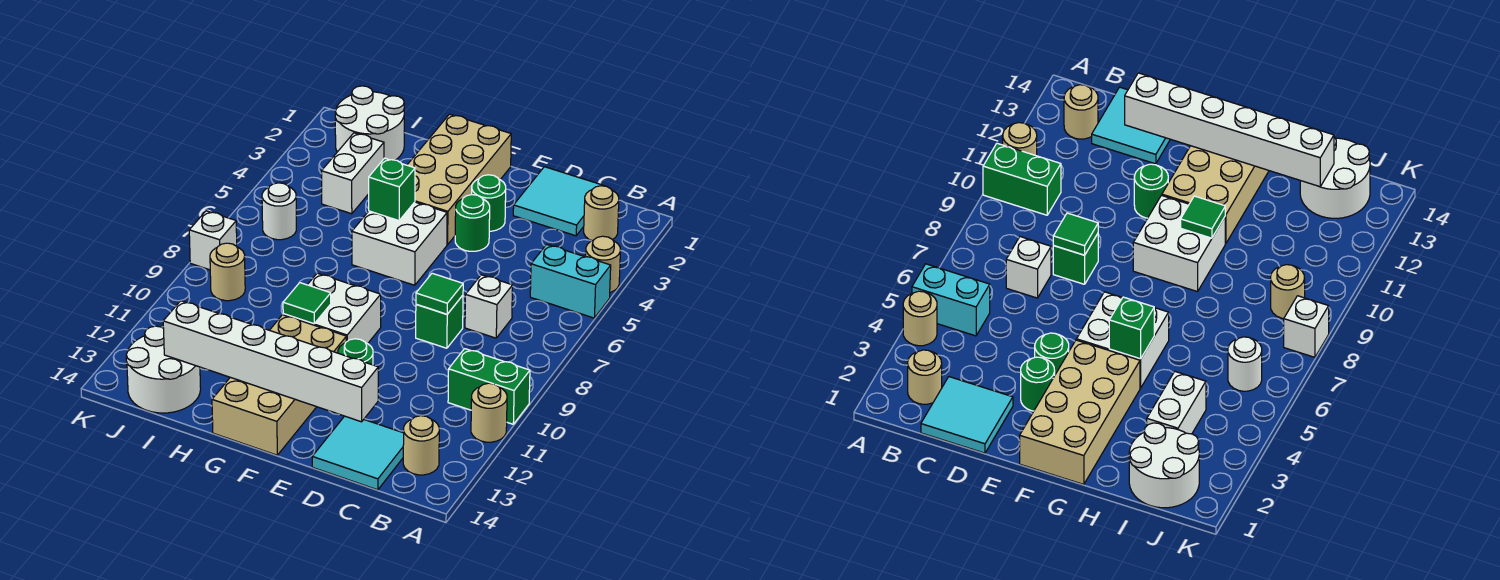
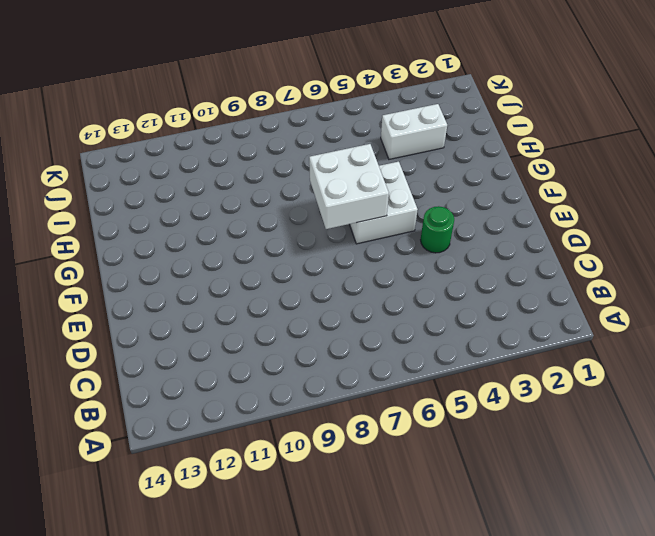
white 2x2 brick [309,144,389,229] -> white 2x2 brick moved to [283,273,381,344]
none -> tan 1x1 round brick [586,236,620,293]
none -> cyan 1x2 brick [530,244,611,318]
none -> green 1x2 brick [448,349,530,424]

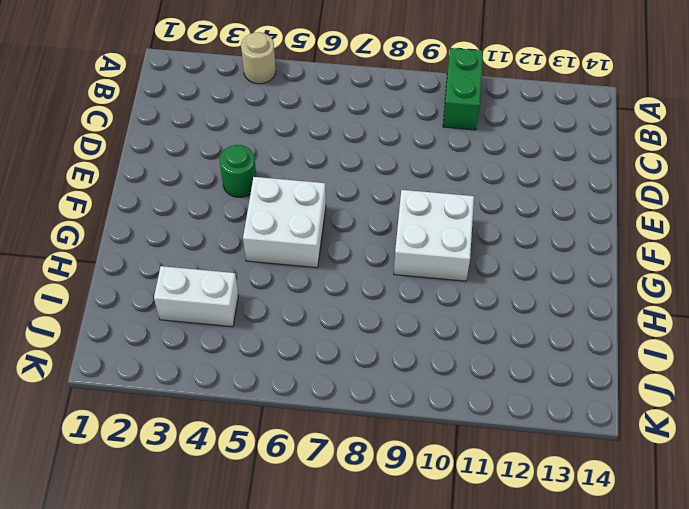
none -> cyan 1x2 brick [530,244,611,318]
none -> tan 1x1 round brick [471,383,507,442]
none -> tan 1x1 round brick [584,186,619,241]

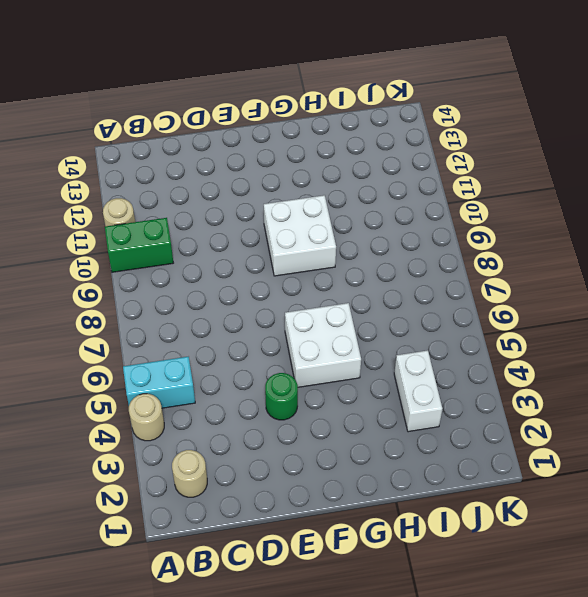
none -> tan 1x1 round brick [403,416,439,475]
none -> cyan 2x2 tile [513,167,604,236]
none -> white 1x1 brick [465,275,513,338]

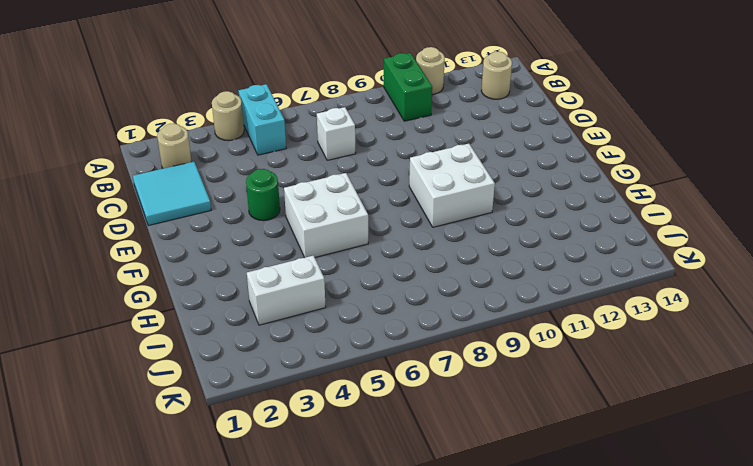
none -> cyan 2x2 tile [312,416,404,490]
none -> green 1x1 brick [416,295,463,348]
none -> green 1x1 round brick [472,175,506,231]

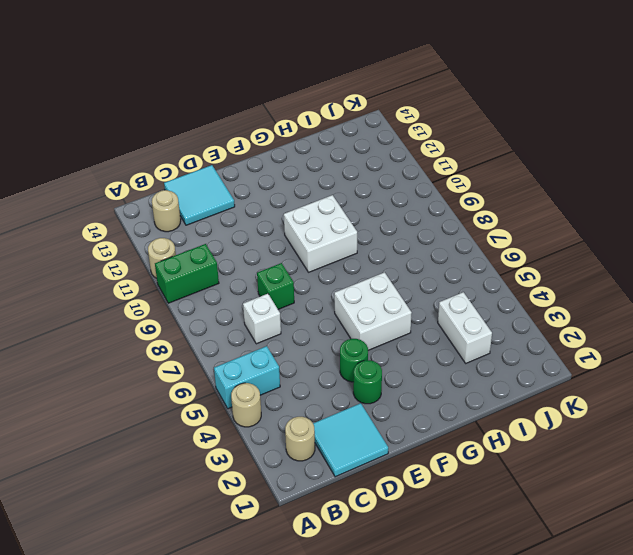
none -> green 1x1 round brick [338,339,373,365]
none -> tan 2x4 brick [407,114,511,245]
none -> tan 2x4 brick [212,315,346,455]

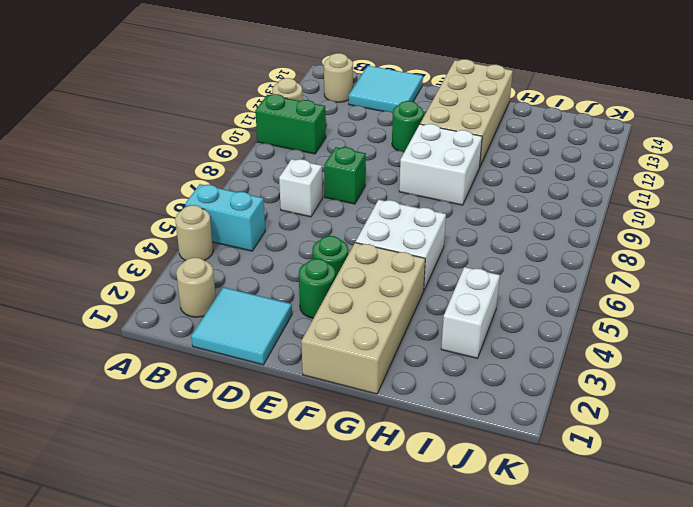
none -> white 2x2 round brick [335,86,404,160]
none -> white 2x2 round brick [126,326,201,413]
none -> white 1x1 round brick [262,183,296,240]

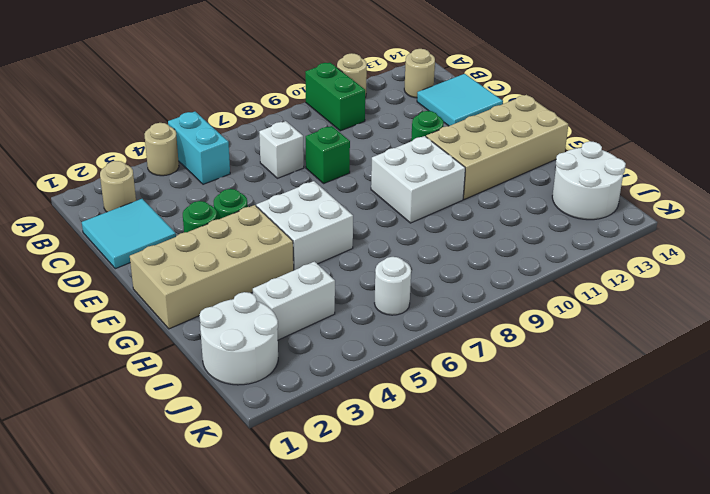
none -> tan 1x1 round brick [210,243,245,301]
none -> white 1x1 brick [189,211,237,270]
none -> green 1x1 tile [416,273,463,314]

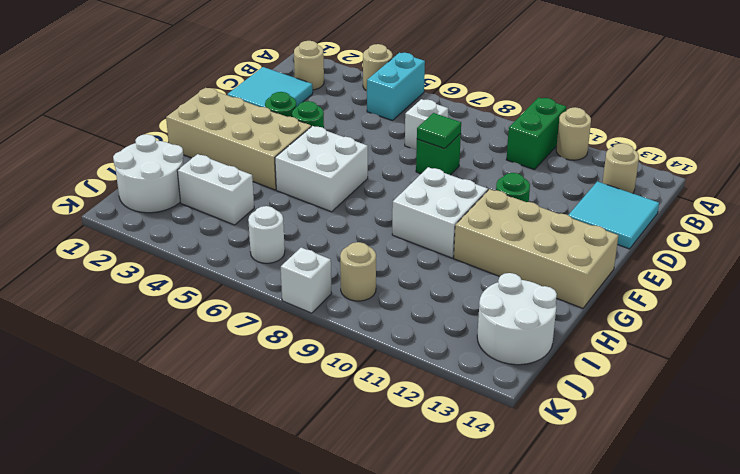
none -> white 1x6 brick [163,301,378,422]
none -> green 1x1 brick [369,158,415,221]
none -> green 1x1 tile [283,283,331,324]

